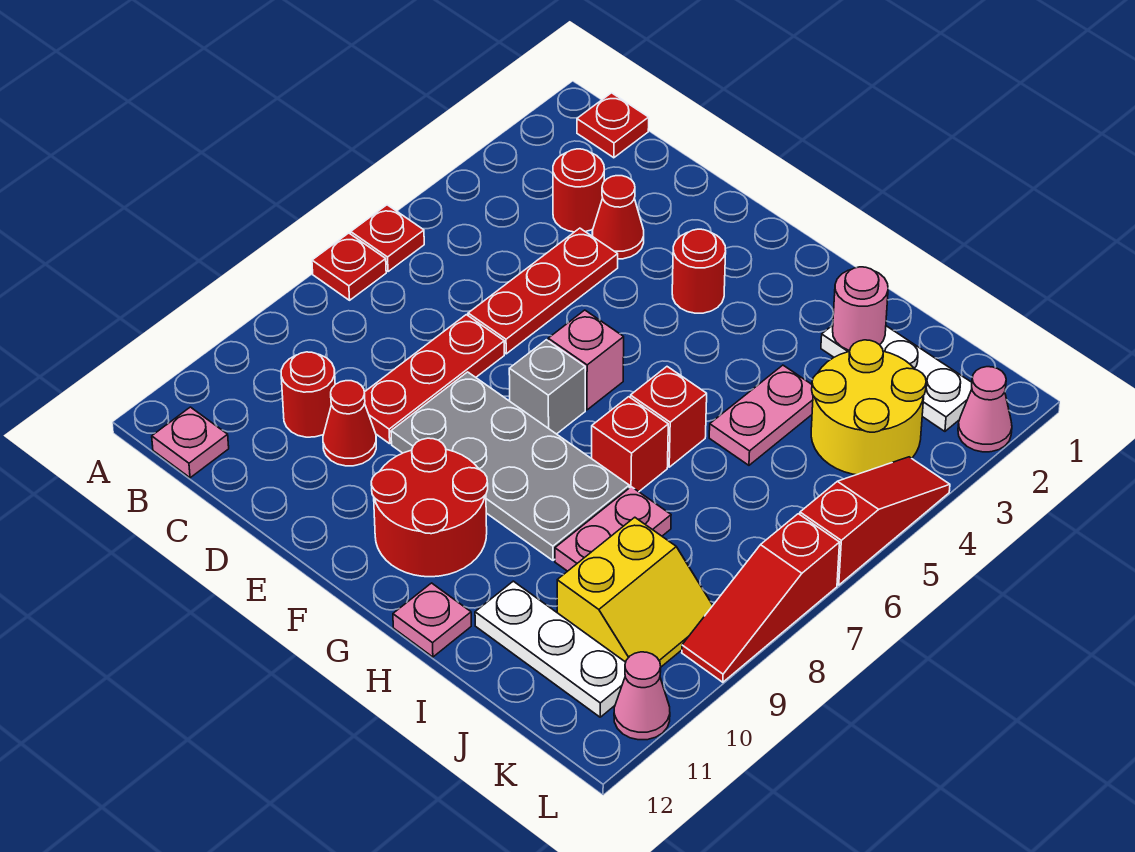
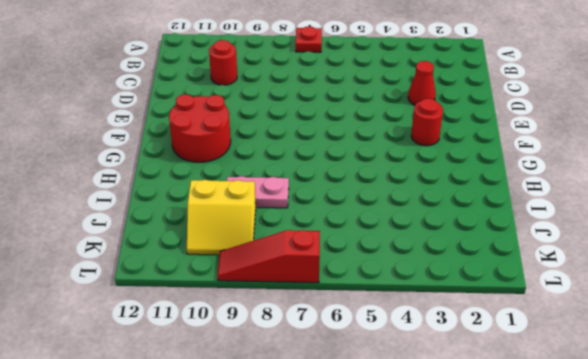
none -> red 1x1 plate [351,205,424,272]
none -> red 1x1 plate [577,93,649,158]
none -> pink 1x1 plate [152,407,229,478]

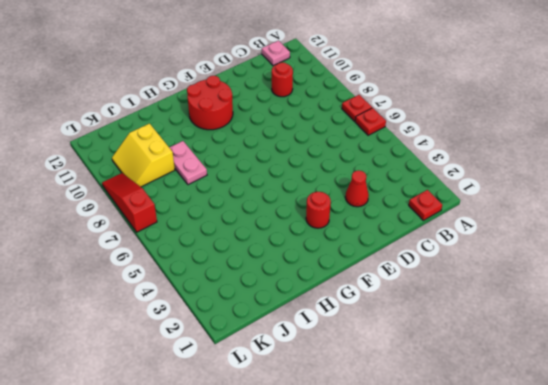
none -> red 1x1 round brick [553,149,604,232]
none -> red 1x3 plate [468,228,618,354]
none -> red 1x3 plate [364,315,504,444]

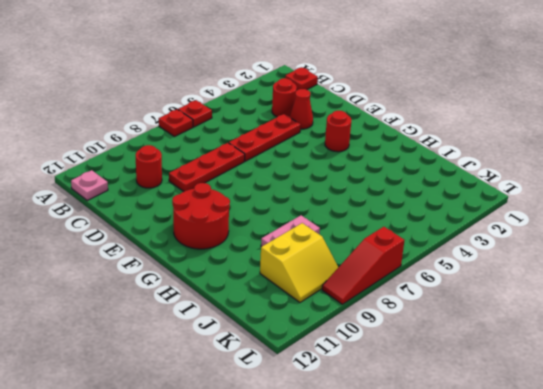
none -> red 1x1 cone [323,381,376,466]
none -> grey 2x4 plate [391,372,629,560]
none -> pink 1x1 brick [548,310,624,410]

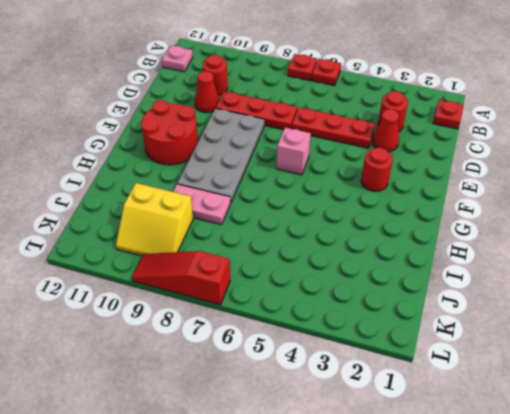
none -> grey 1x1 brick [509,340,585,434]
none -> red 1x1 brick [630,367,707,467]
none -> red 1x1 brick [592,397,668,492]

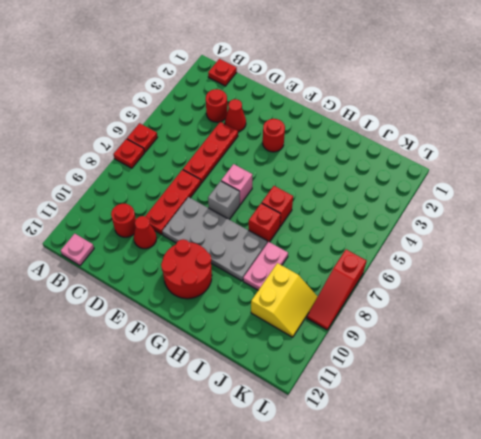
none -> pink 1x1 plate [393,583,471,657]
none -> white 1x3 plate [821,325,972,431]
none -> pink 1x2 plate [709,365,813,465]

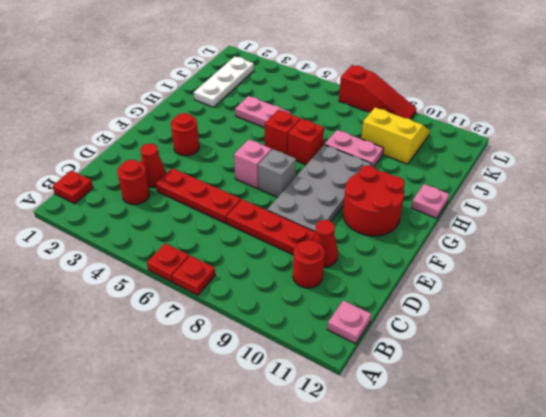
none -> white 1x3 plate [475,581,626,717]
none -> yellow 2x2 round brick [811,340,926,475]
none -> pink 1x1 cone [958,367,1012,452]

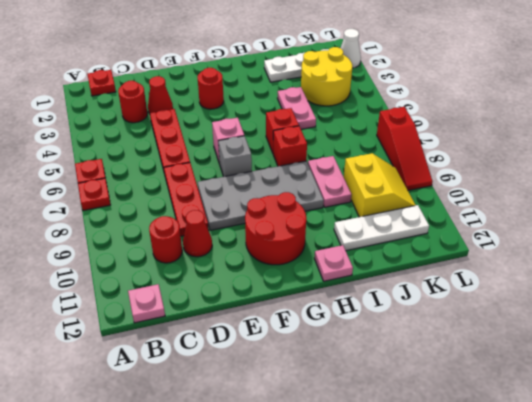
white 1x1 cone [341,29,361,68] -> pink 1x1 cone [958,367,1012,452]
none -> red 1x3 slope [800,457,950,585]
none -> pink 1x1 cone [614,652,670,740]
none -> pink 1x1 round brick [833,267,888,350]

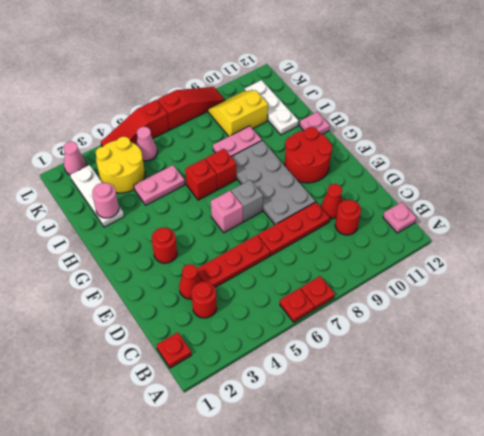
pink 1x1 cone [136,127,157,161] -> pink 1x1 cone moved to [614,652,670,740]

